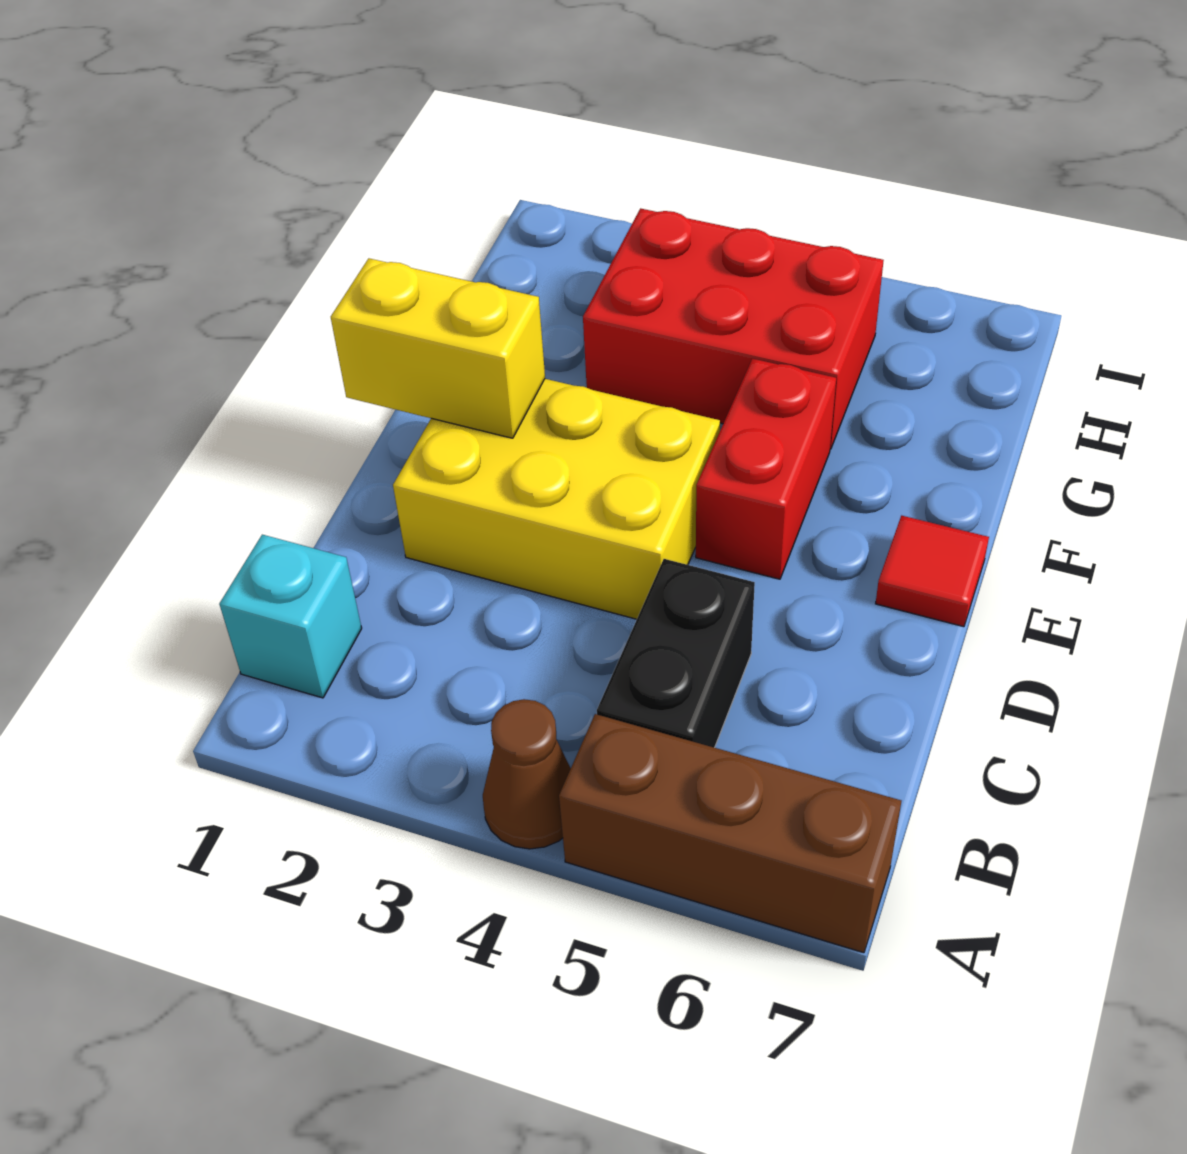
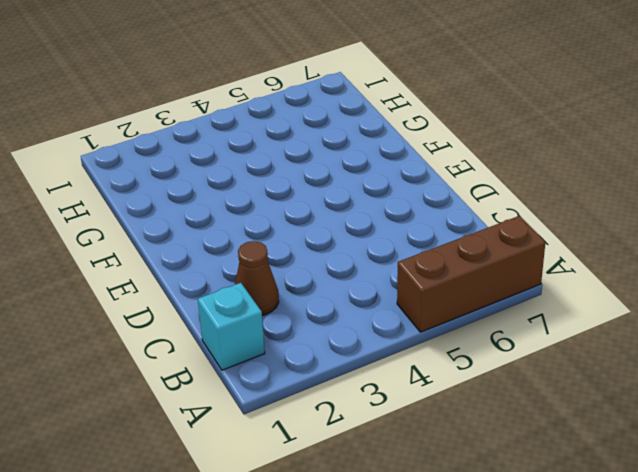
brown 1x1 cone [235,241,279,315] -> brown 1x1 cone moved to [483,699,571,849]
none -> black 1x2 brick [597,559,755,748]
none -> yellow 2x3 brick [393,379,720,619]

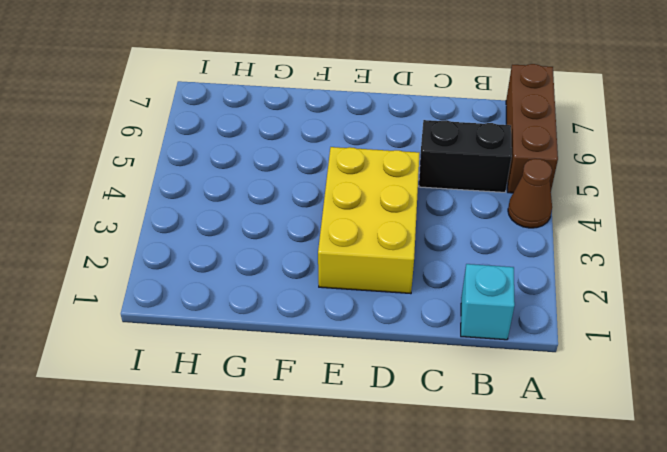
none -> red 1x2 brick [696,359,836,579]
none -> red 1x1 tile [876,516,989,627]

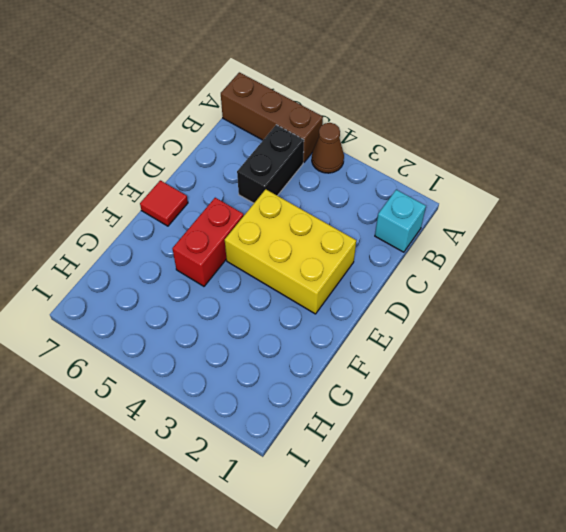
none -> red 2x3 brick [583,208,884,449]
none -> yellow 1x2 brick [331,258,545,438]

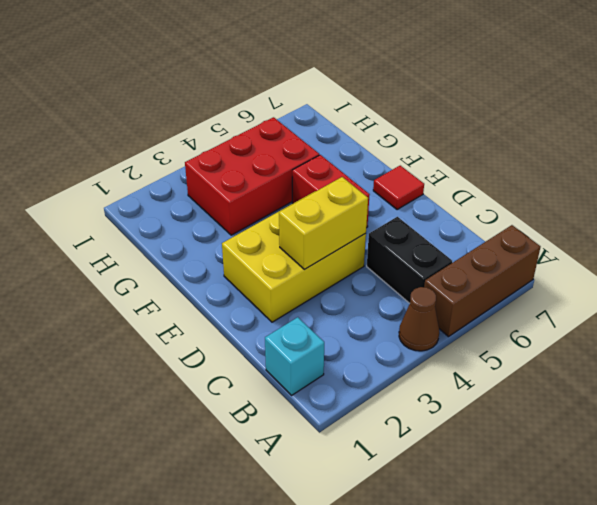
yellow 1x2 brick [279,177,368,269] -> yellow 1x2 brick moved to [331,258,545,438]

